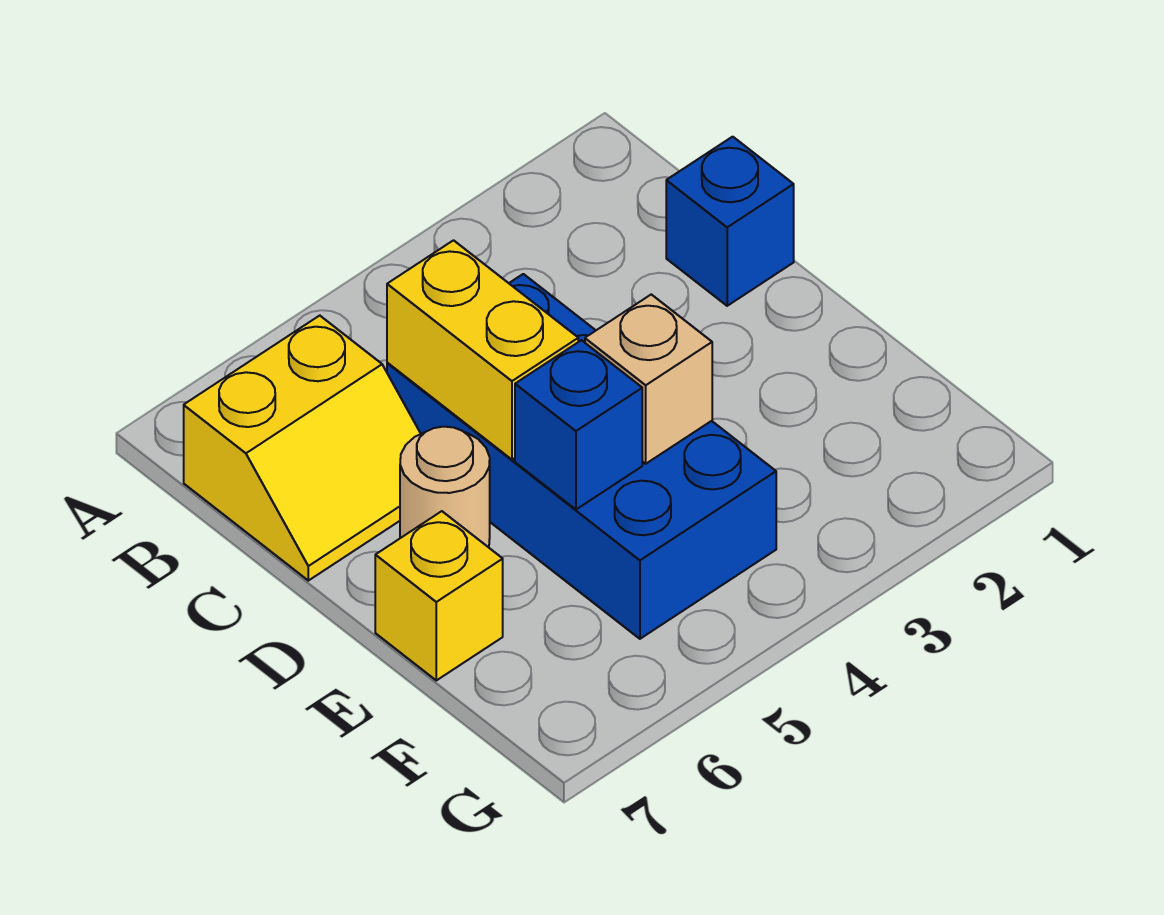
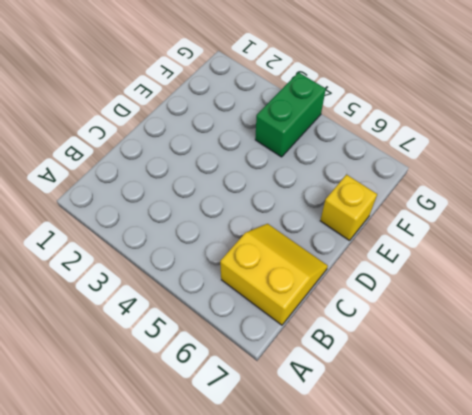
green 1x2 brick [255,72,326,157] -> blue 2x4 brick [387,274,776,639]
none -> blue 1x1 brick [666,137,794,306]
none -> tan 1x1 round brick [400,427,490,547]

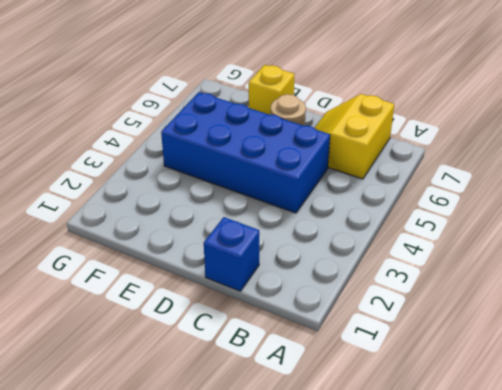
none -> yellow 1x2 brick [387,240,578,460]
none -> tan 1x1 brick [585,294,712,464]

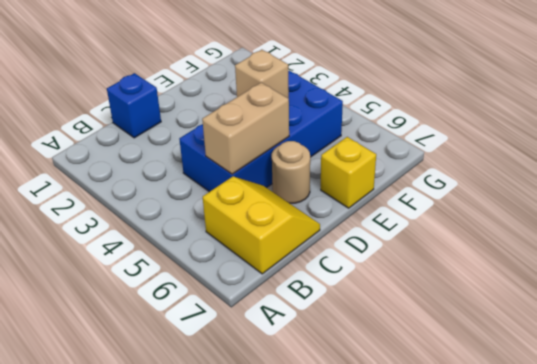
tan 1x2 brick [202,83,289,174] -> yellow 1x2 brick [387,240,578,460]
none -> blue 1x1 brick [515,340,642,509]

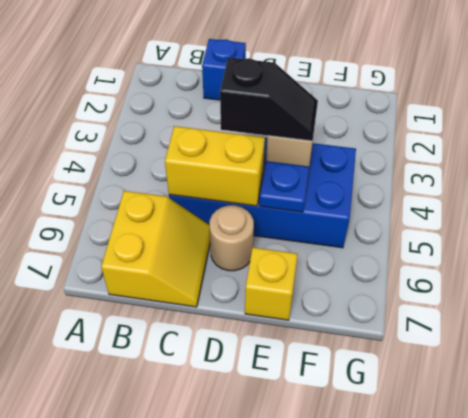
black 1x2 slope [220,57,318,141] -> none
blue 1x1 plate [259,161,309,212] -> blue 1x1 brick [515,340,642,509]

